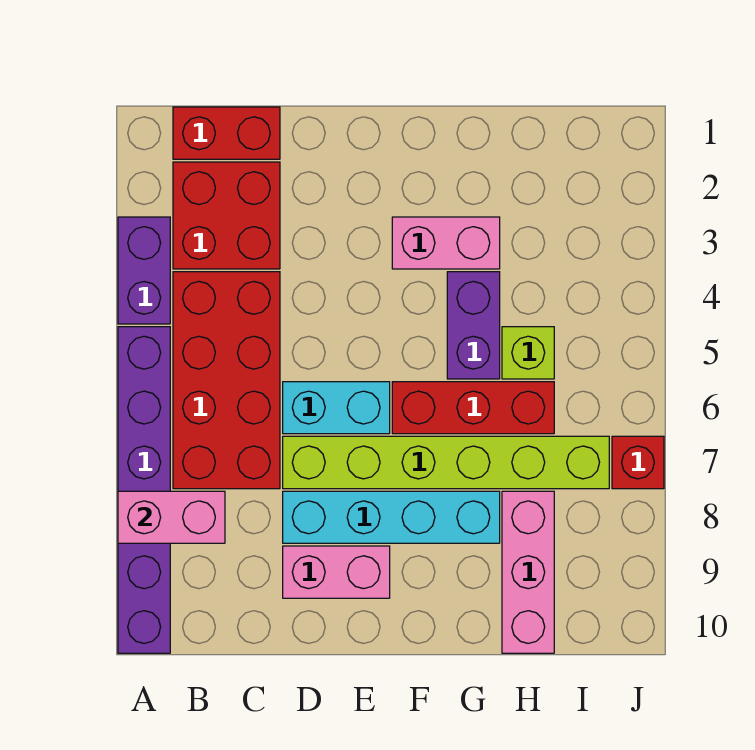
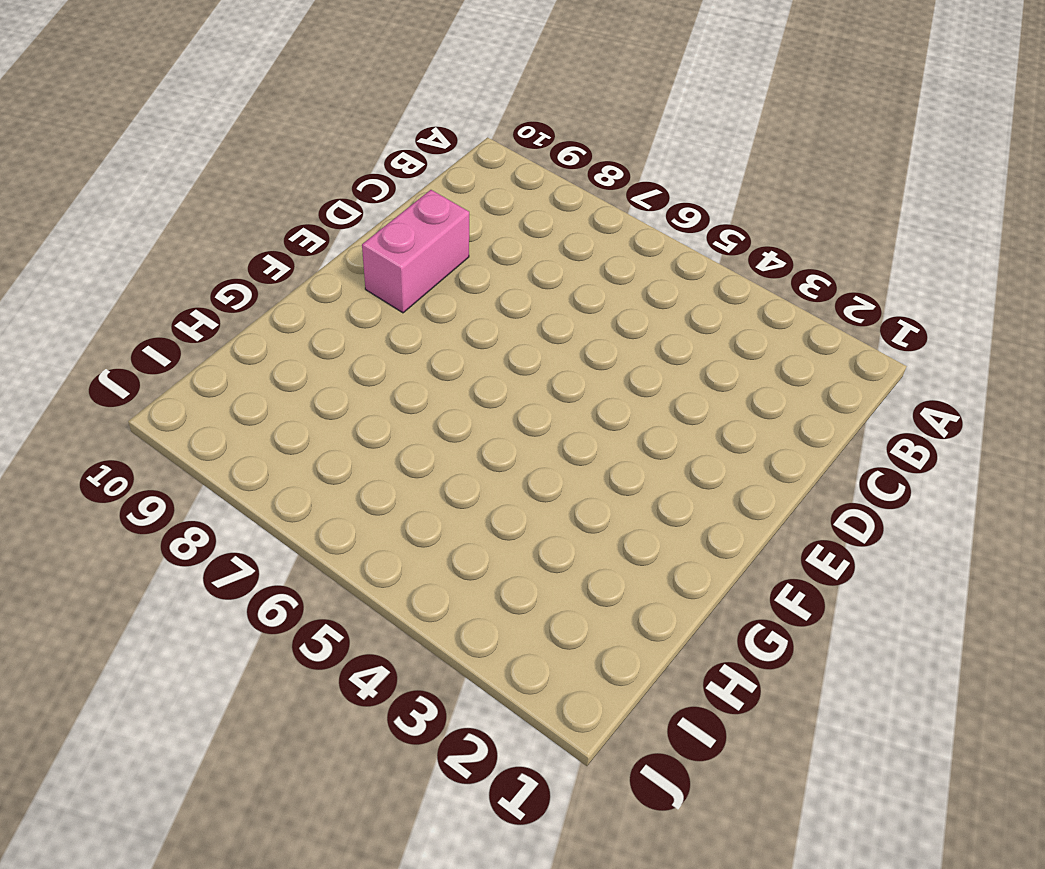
none -> purple 1x2 brick [118,217,170,324]
none -> purple 1x6 brick [118,327,170,653]
none -> red 1x2 brick [173,107,280,159]

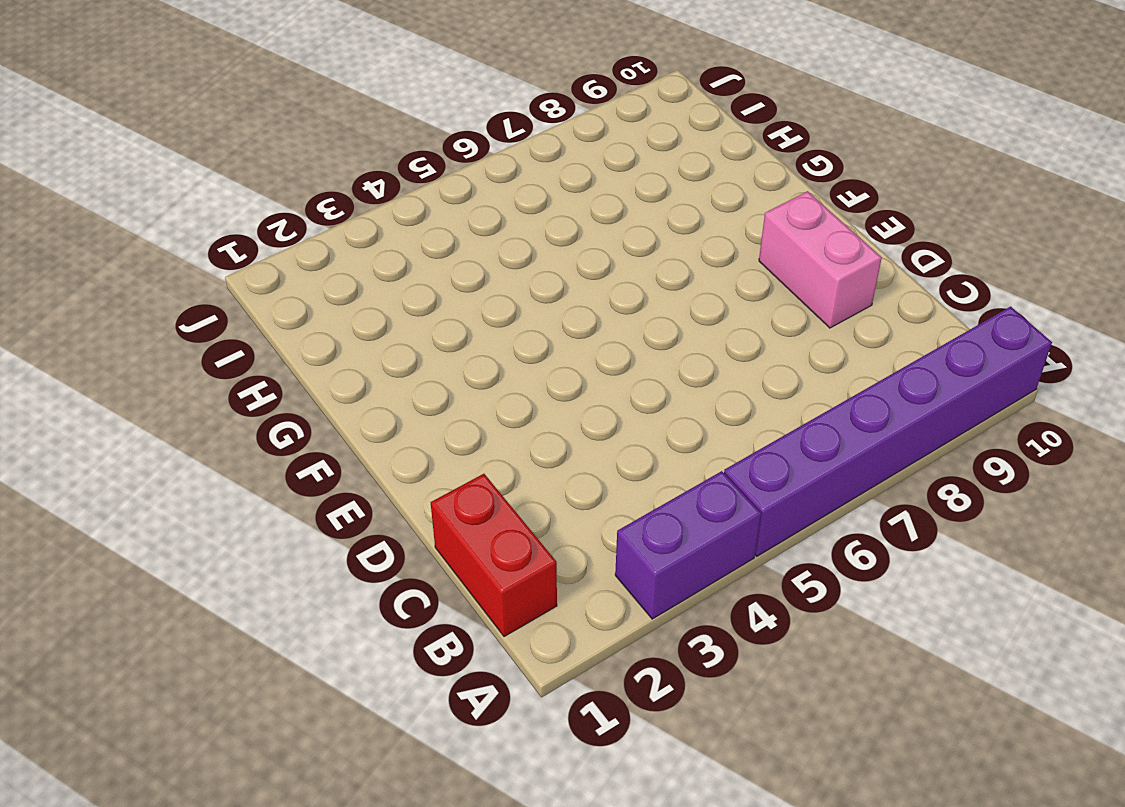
none -> red 2x2 brick [173,162,280,269]
none -> red 2x4 brick [173,272,280,489]
none -> cyan 1x2 brick [283,382,390,434]

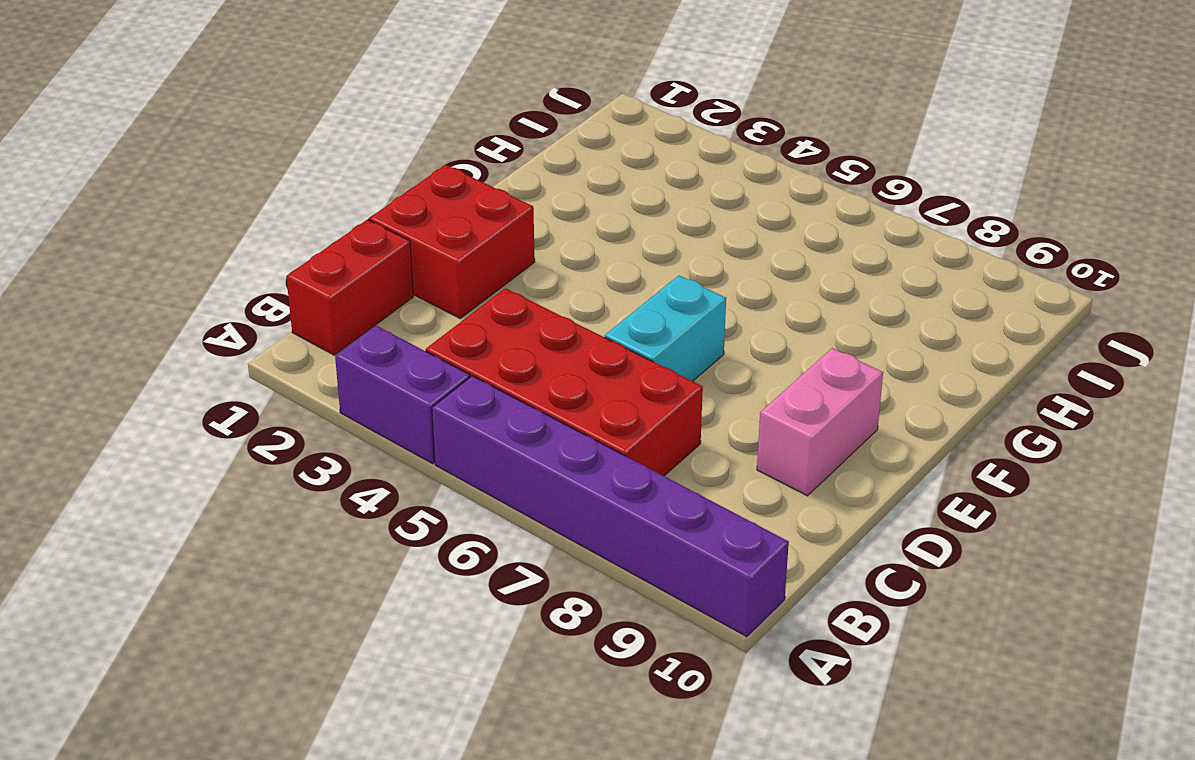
red 2x2 brick [369,165,535,318] -> red 2x2 brick moved to [173,162,280,269]
none -> lime 1x6 brick [283,436,609,489]
none -> cyan 1x4 brick [283,491,500,543]
none -> pink 1x2 brick [392,217,500,269]

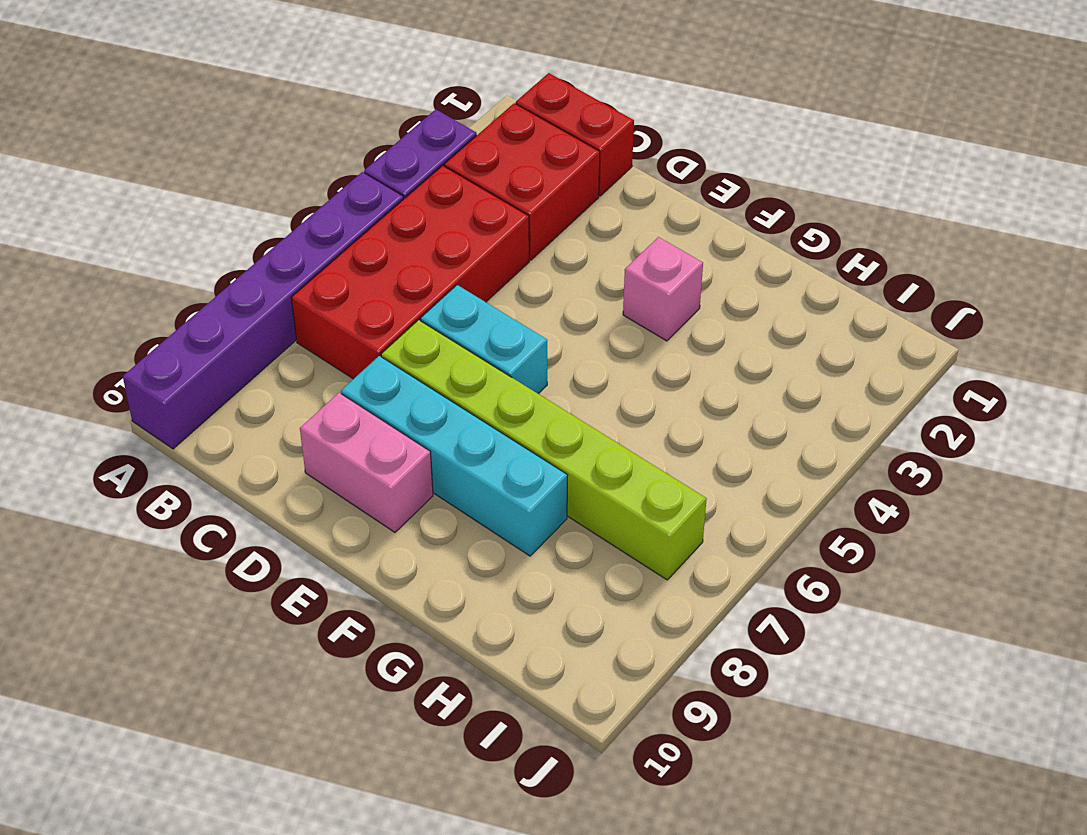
pink 1x1 brick [623,237,703,341] -> pink 1x2 brick [392,217,500,269]
none -> red 1x3 brick [392,382,554,434]
none -> purple 1x2 brick [447,272,500,379]
none -> lime 1x1 brick [502,327,554,379]

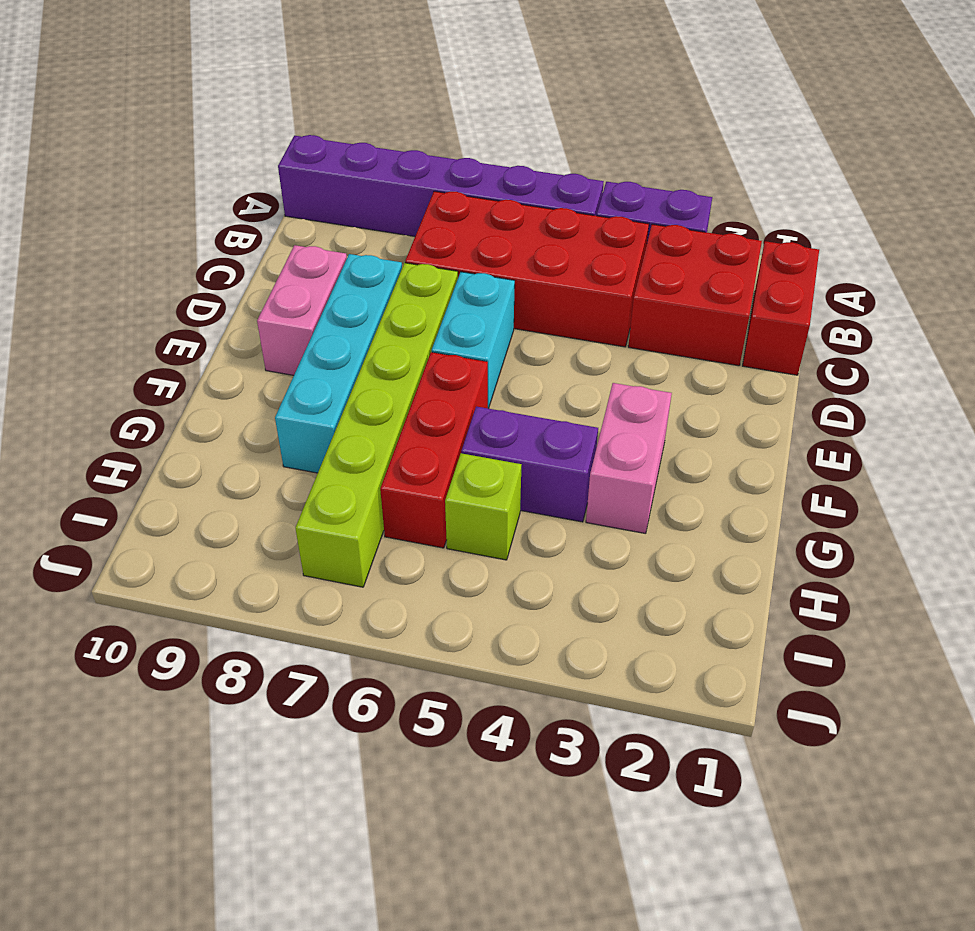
none -> pink 1x3 brick [502,491,554,653]
none -> red 1x1 brick [612,436,664,489]
none -> pink 1x2 brick [118,491,225,543]

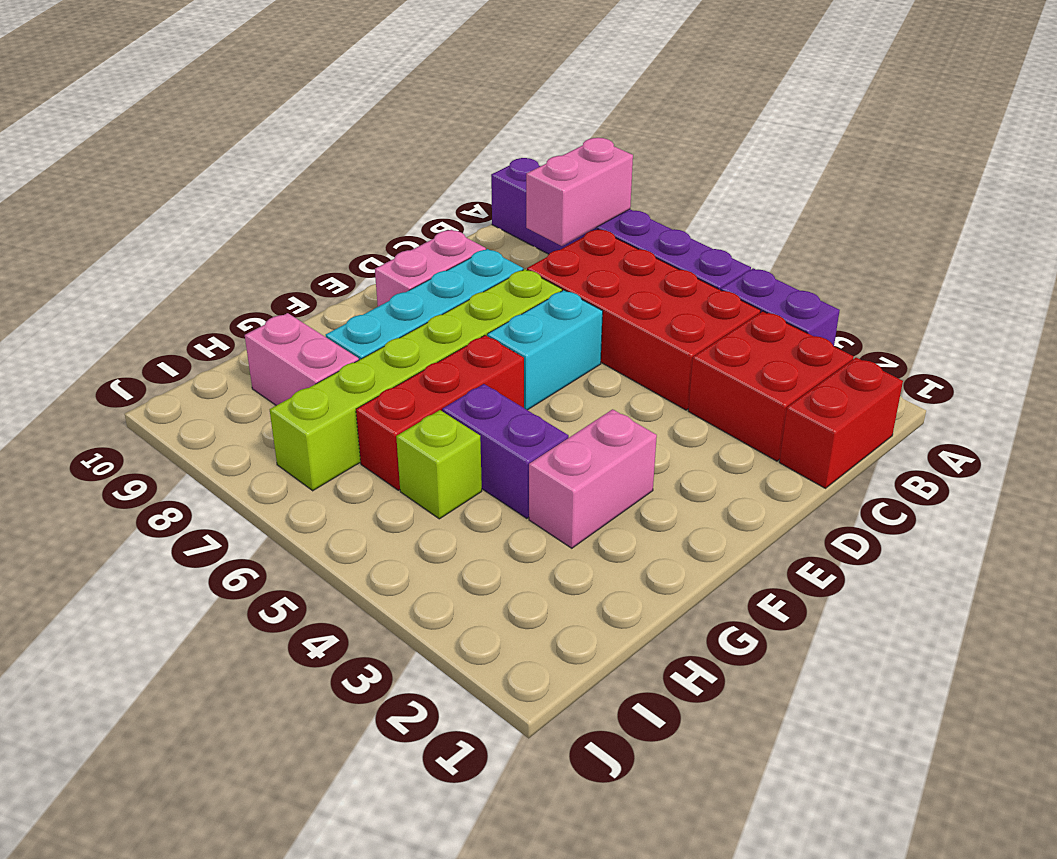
pink 1x2 brick [245,313,359,405] -> pink 1x3 brick [502,491,554,653]
none -> red 1x1 brick [612,436,664,489]

